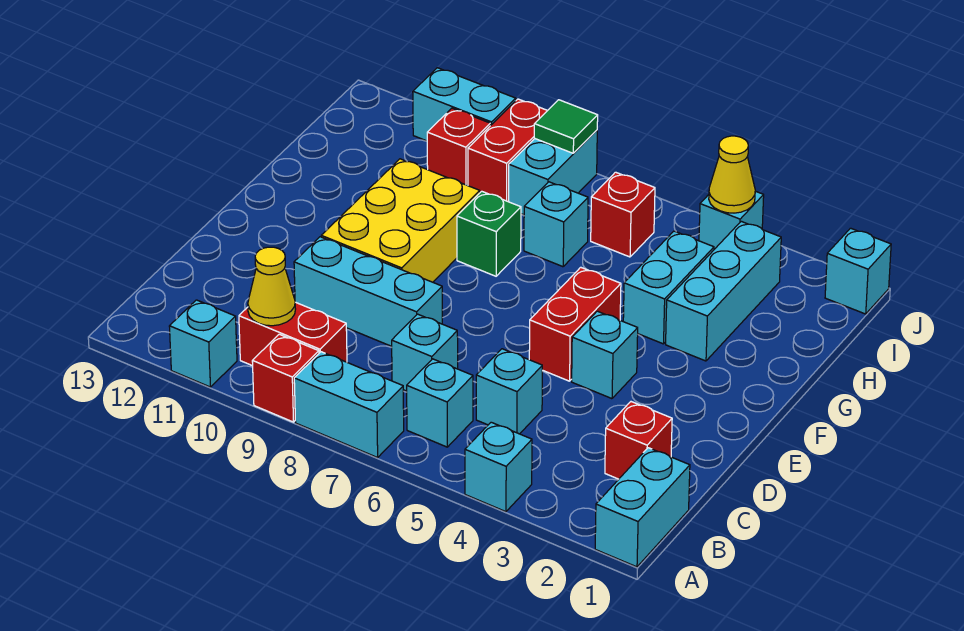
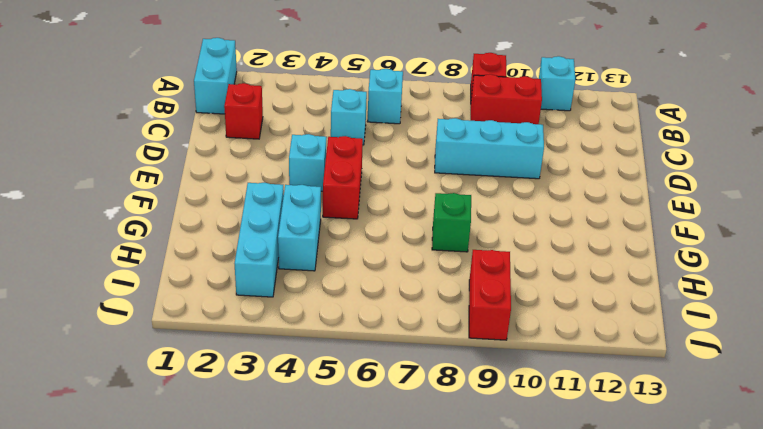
none -> cyan 1x1 brick [465,422,532,512]
none -> cyan 1x2 brick [294,352,404,458]
none -> cyan 1x1 brick [392,314,458,391]

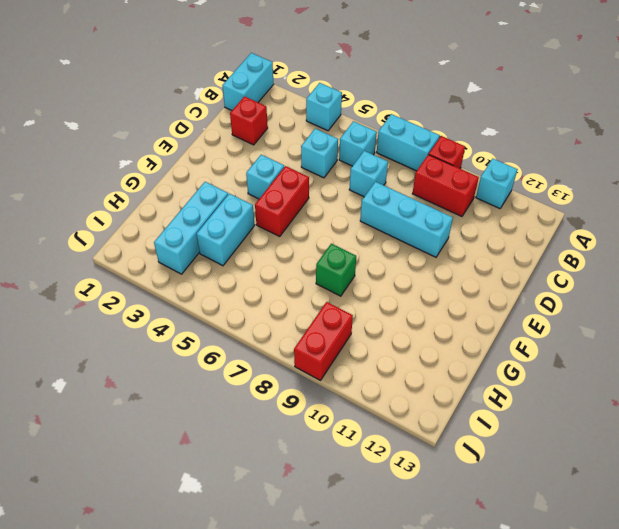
none -> yellow 2x3 brick [321,159,480,282]
none -> cyan 1x1 brick [524,182,588,267]
none -> red 1x1 brick [591,172,655,257]

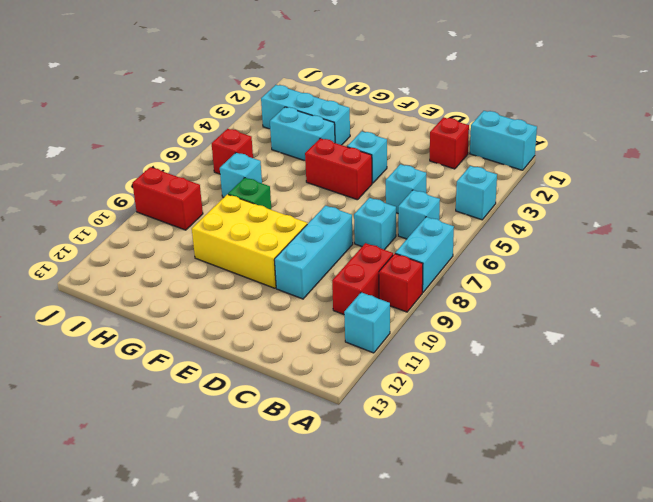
none -> cyan 1x2 brick [509,130,597,215]
none -> red 1x1 brick [427,108,490,186]
none -> cyan 1x1 brick [825,228,891,314]

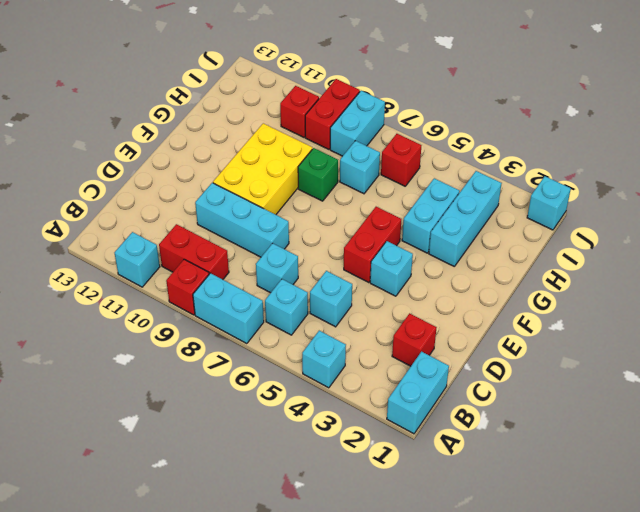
none -> cyan 1x1 brick [699,191,764,249]
none -> cyan 1x2 brick [413,68,516,141]
none -> yellow 1x1 cone [248,247,295,326]

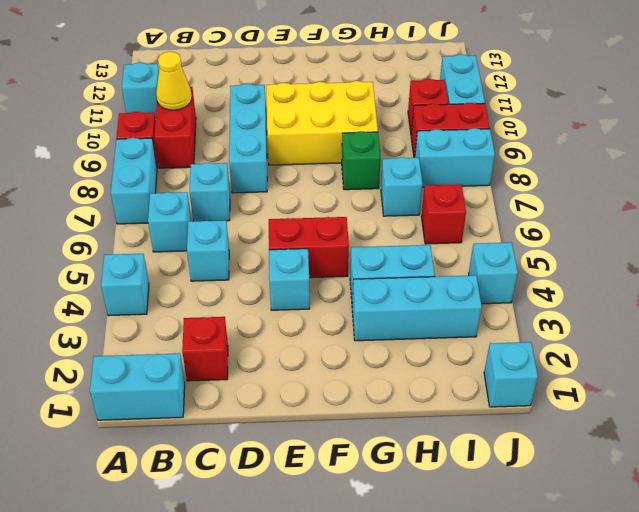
none -> yellow 1x1 cone [709,136,755,213]
none -> green 1x1 tile [534,100,598,153]

